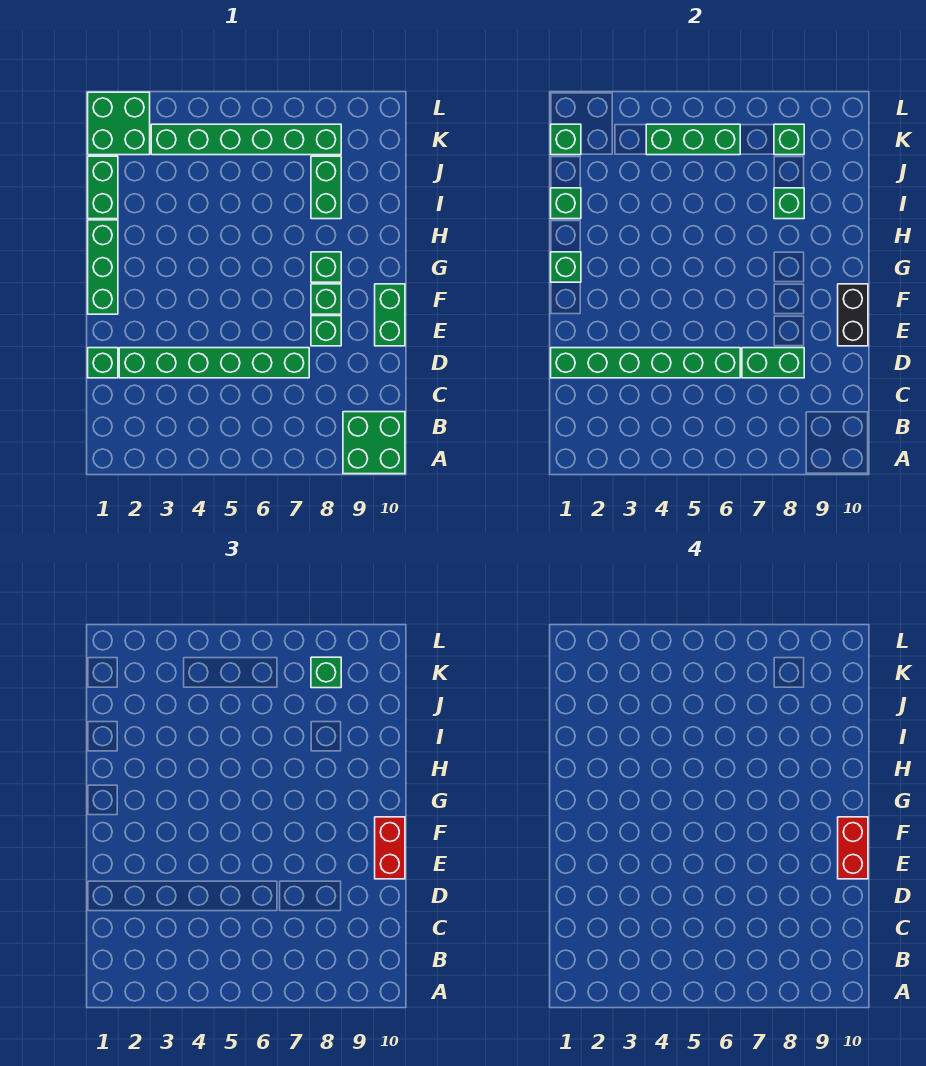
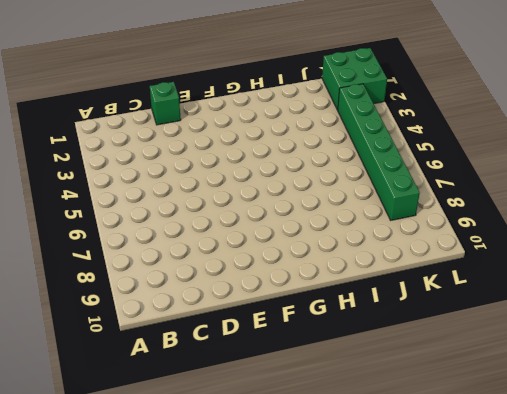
none -> green 2x2 brick [343,412,405,474]
none -> green 1x6 brick [119,348,309,378]
none -> green 1x1 brick [311,316,341,346]

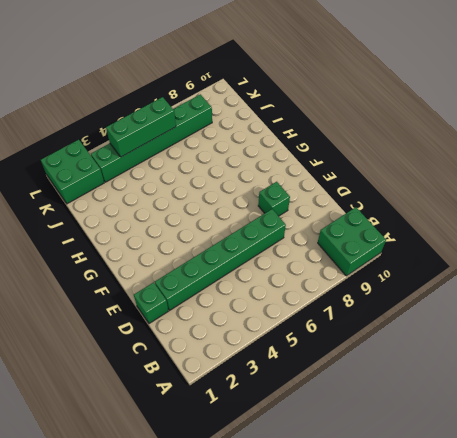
none -> green 1x2 brick [375,284,405,346]
none -> green 1x3 brick [88,220,118,314]
none -> green 1x1 brick [311,284,341,314]

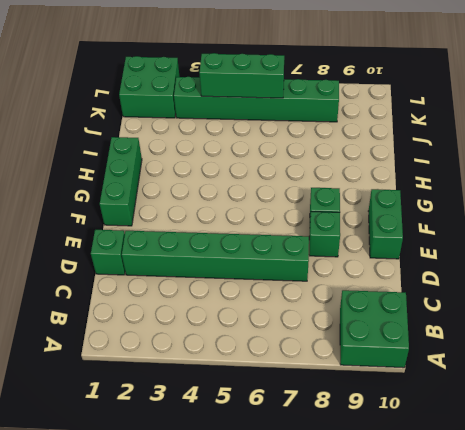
none -> green 1x1 brick [311,252,341,282]
none -> green 1x2 brick [88,156,118,219]
none -> green 1x2 brick [311,156,341,219]

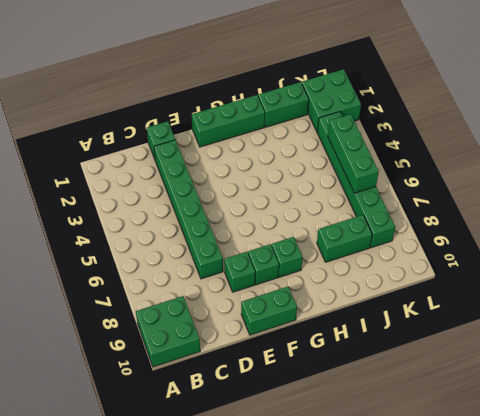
none -> green 1x6 brick [551,348,740,378]
none -> green 1x2 brick [742,348,804,378]
none -> black 1x2 brick [838,284,868,346]

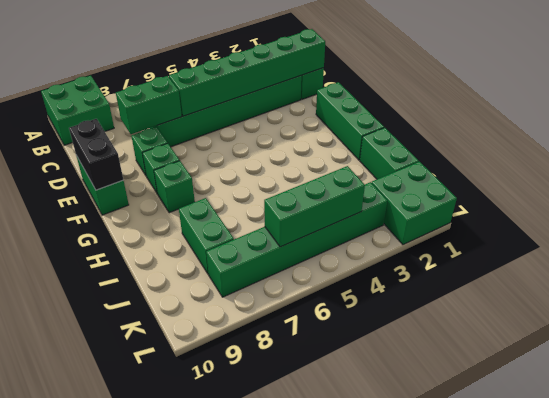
none -> green 1x1 brick [551,252,581,282]
none -> green 1x1 brick [551,188,581,219]
none -> green 1x1 brick [774,188,804,219]

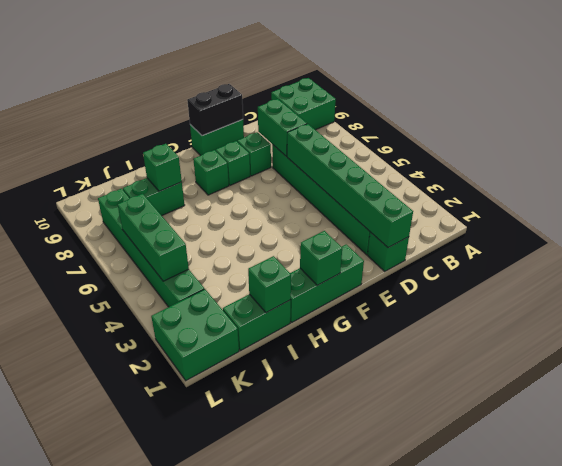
none -> green 1x1 brick [551,124,581,155]
none -> green 1x1 brick [774,124,804,155]
none -> red 1x2 brick [375,817,405,879]

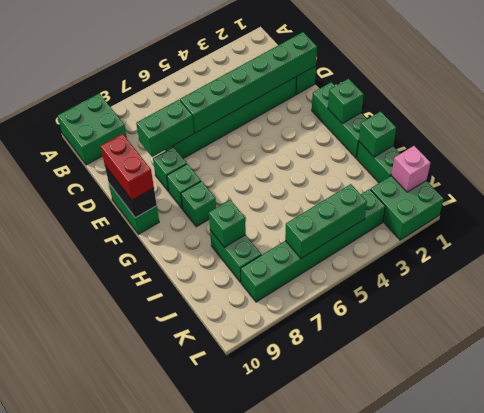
pink 1x1 brick [391,146,430,192] -> green 1x1 brick [551,124,581,155]
none -> green 1x1 brick [774,124,804,155]
none -> green 1x1 brick [311,657,341,688]
none -> red 1x2 brick [838,817,868,879]

